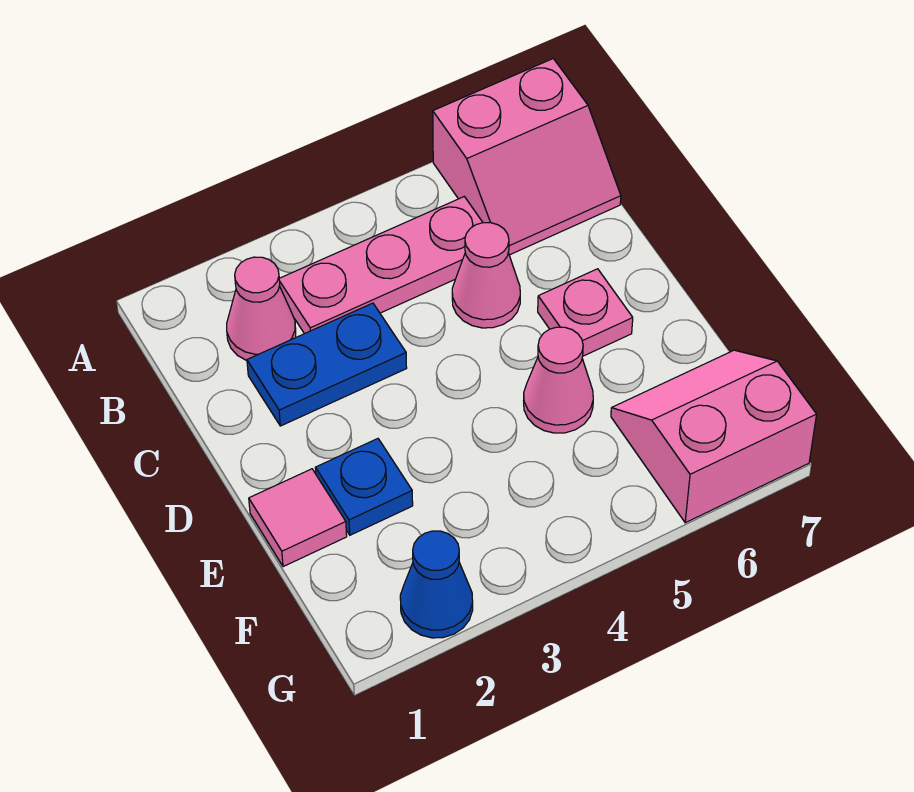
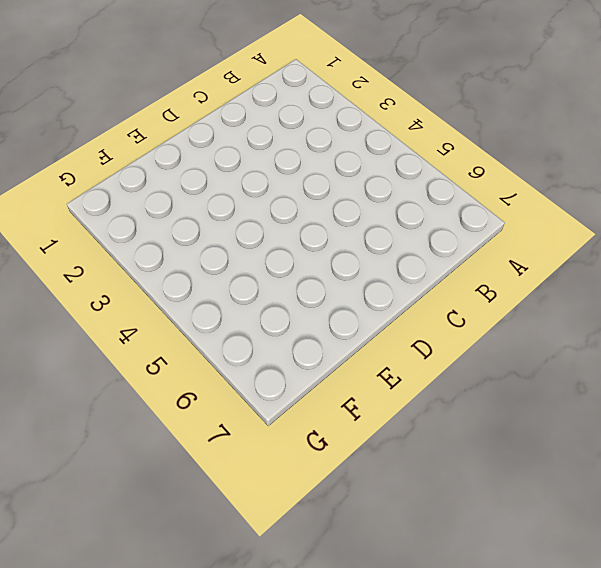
none -> pink 2x2 slope [433,59,621,255]
none -> pink 1x1 cone [227,257,296,360]

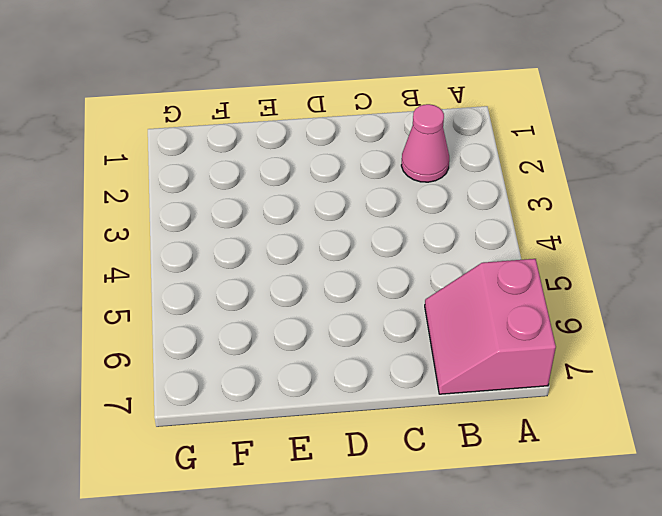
none -> pink 1x3 plate [279,197,483,334]
none -> blue 1x2 plate [247,303,407,426]

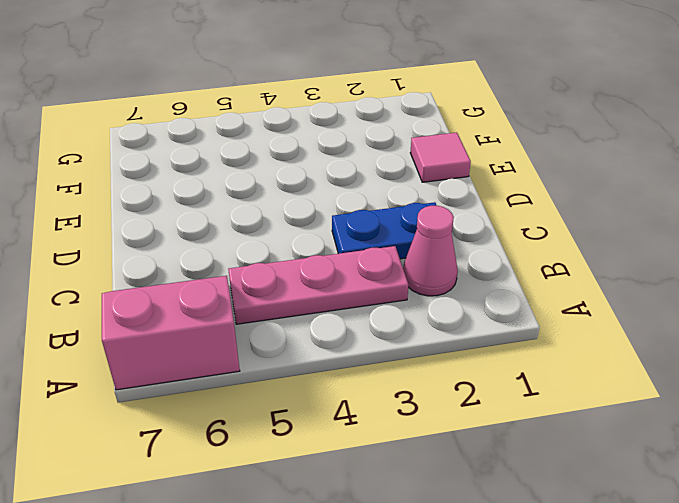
none -> pink 1x1 cone [452,223,520,328]
none -> pink 1x1 plate [538,269,633,356]

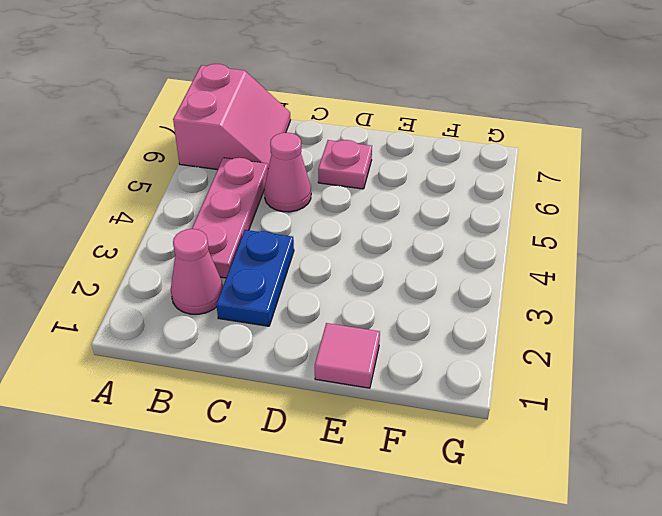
none -> blue 1x1 plate [315,439,413,535]
none -> pink 1x1 cone [524,327,593,433]

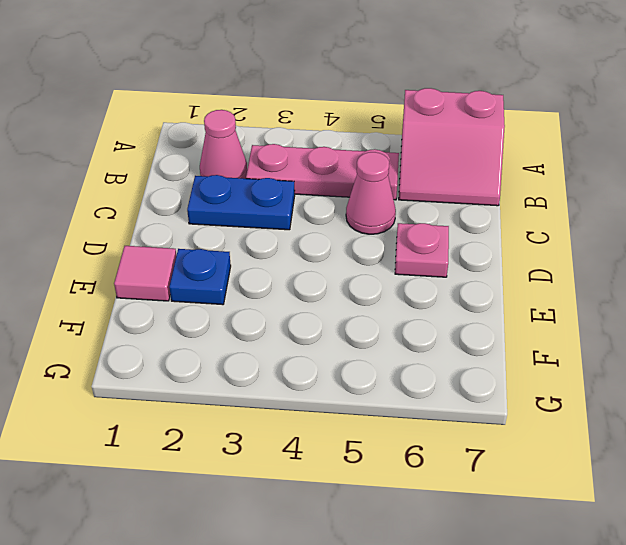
none -> pink 1x1 cone [524,327,593,433]
none -> pink 2x2 slope [611,350,817,523]

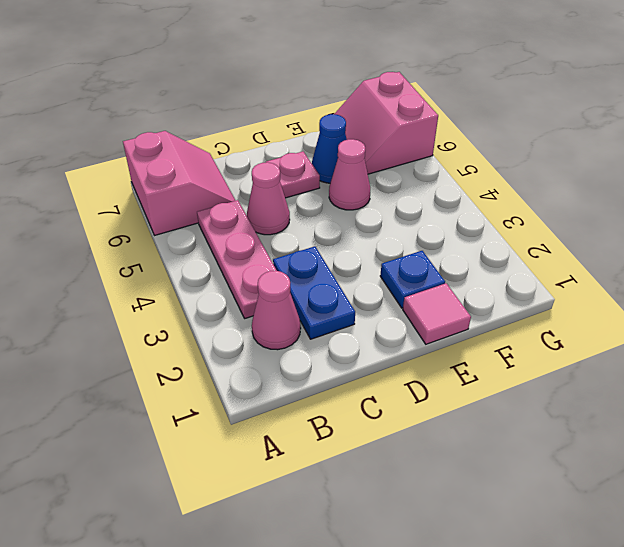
blue 1x1 cone [312,114,347,183] -> blue 1x1 cone moved to [400,531,473,638]

